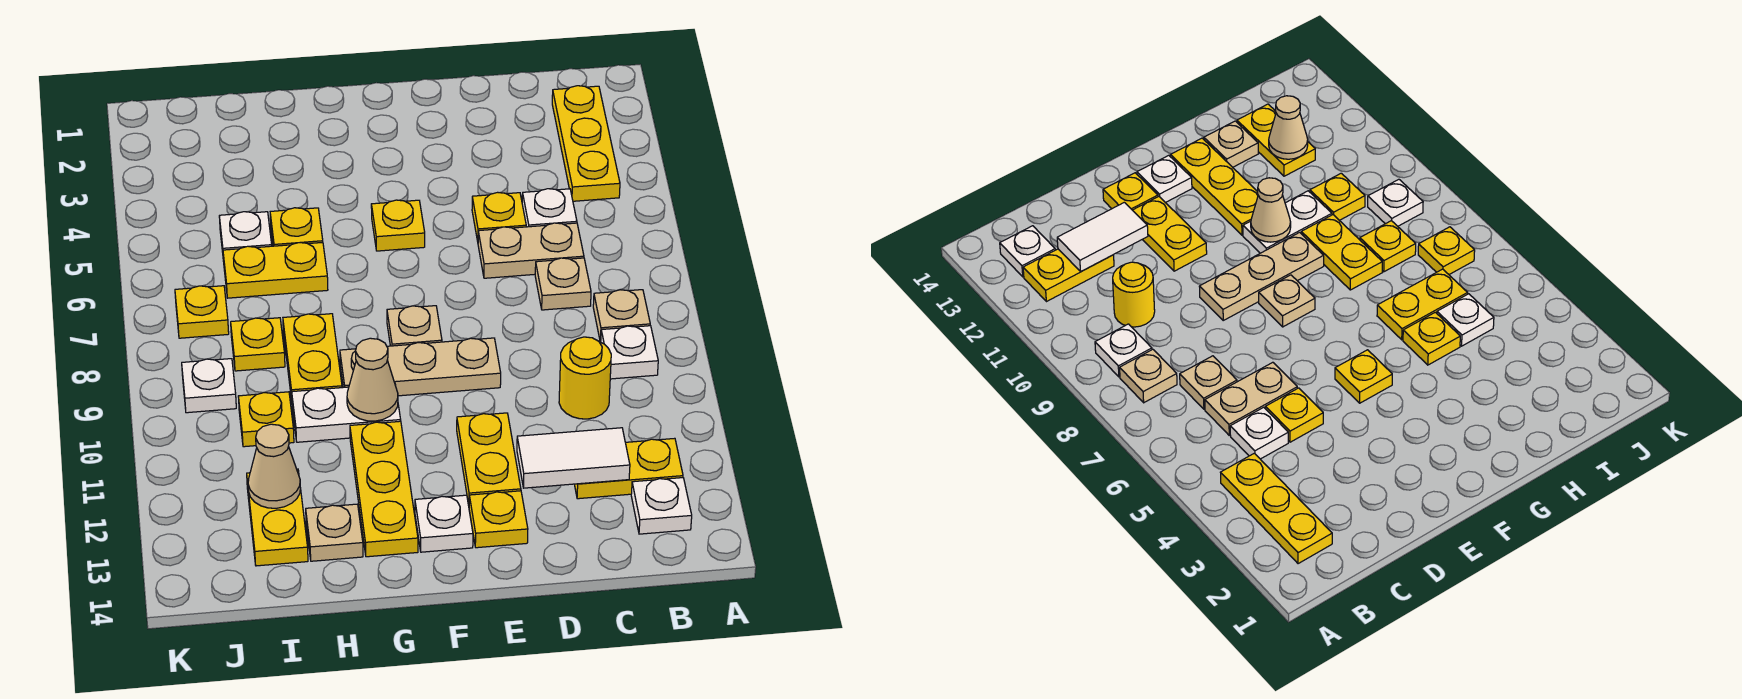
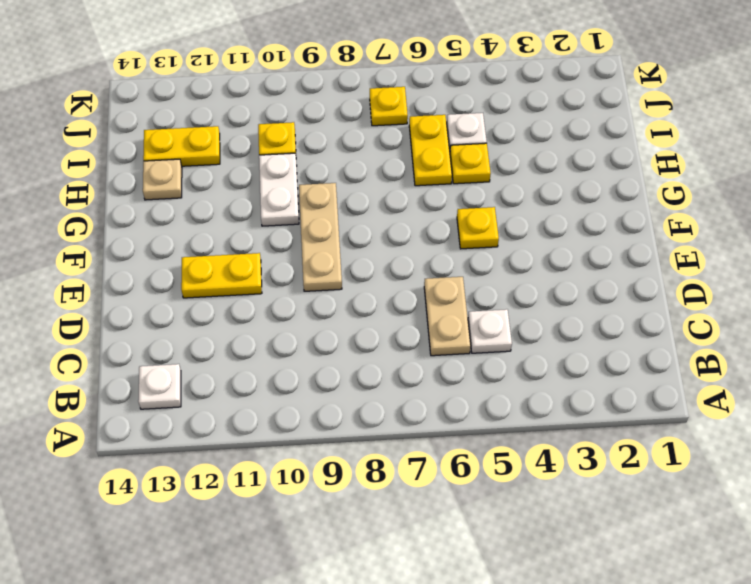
none -> yellow 1x3 plate [552,86,620,201]
none -> tan 1x1 plate [593,290,650,342]
none -> white 1x1 plate [601,326,658,379]
none -> yellow 1x2 plate [574,438,683,499]

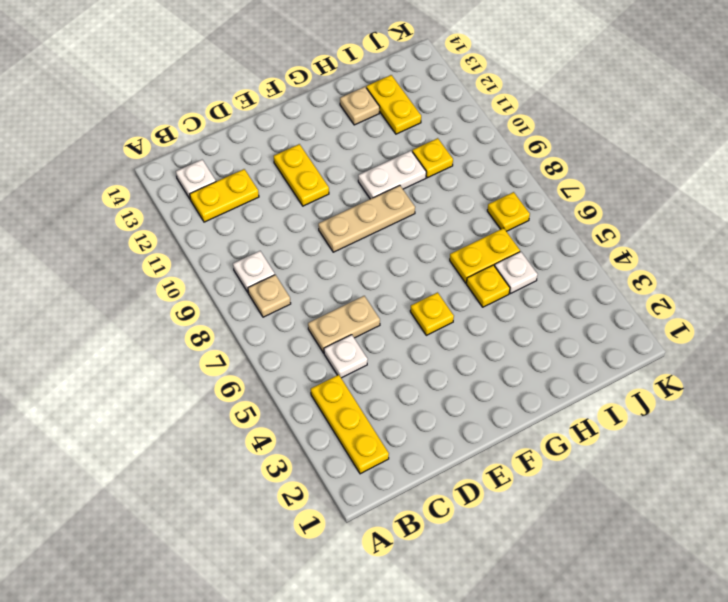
none -> tan 1x1 plate [535,258,591,310]
none -> yellow 1x1 round brick [559,337,611,419]
none -> yellow 1x1 plate [472,192,526,241]
none -> yellow 1x1 plate [469,491,528,548]

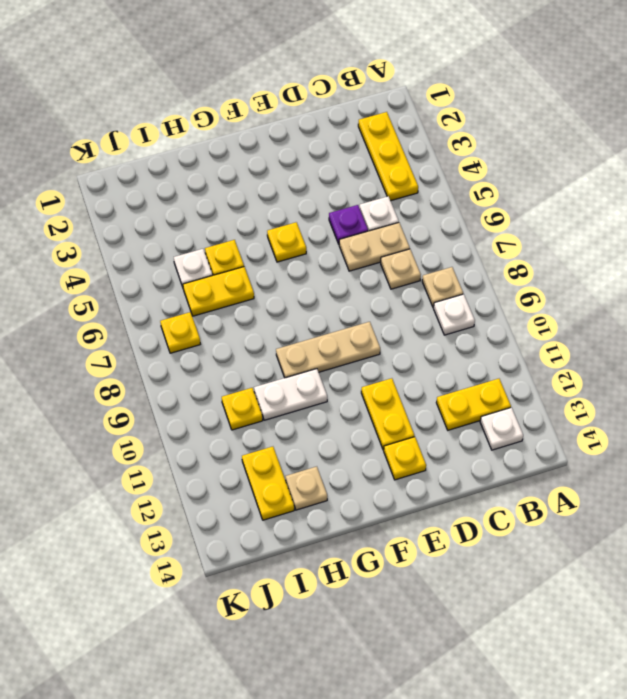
purple 1x1 plate [329,205,368,244] -> yellow 1x1 plate [472,192,526,241]
none -> yellow 1x1 round brick [559,337,611,419]
none -> tan 1x1 plate [387,306,442,346]
none -> white 1x1 plate [415,495,473,552]
none -> yellow 1x3 plate [350,421,418,557]

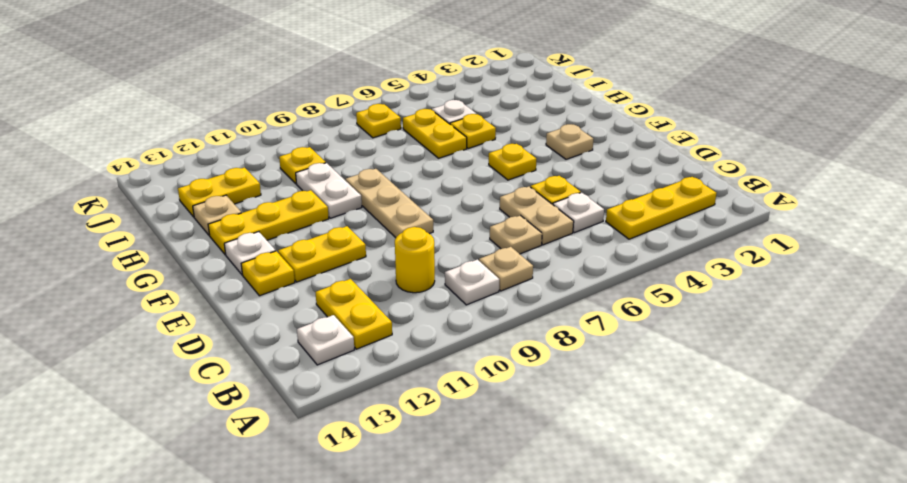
tan 1x1 plate [546,124,593,159] -> tan 1x1 plate moved to [387,306,442,346]
none -> yellow 1x2 plate [283,314,342,400]
none -> yellow 1x1 plate [231,318,285,371]
none -> white 1x1 plate [182,359,236,413]
none -> white 1x2 tile [517,428,630,488]

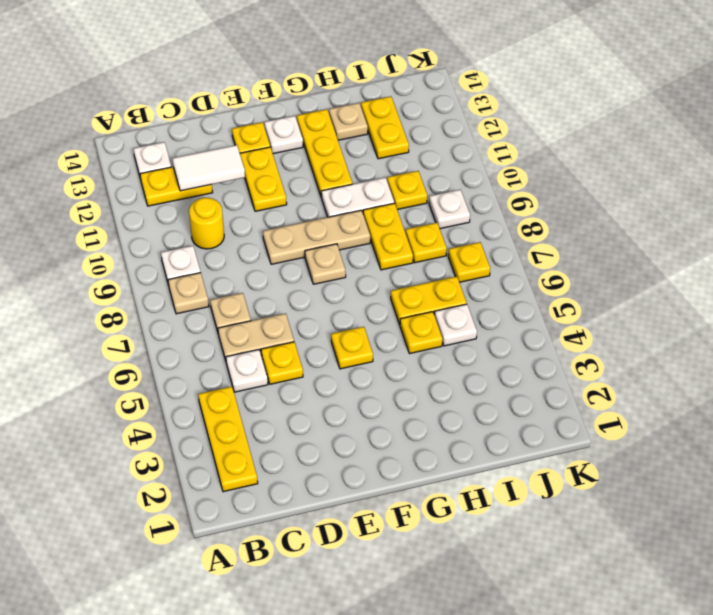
none -> tan 1x1 cone [347,338,398,421]
none -> tan 1x1 cone [248,424,300,508]

